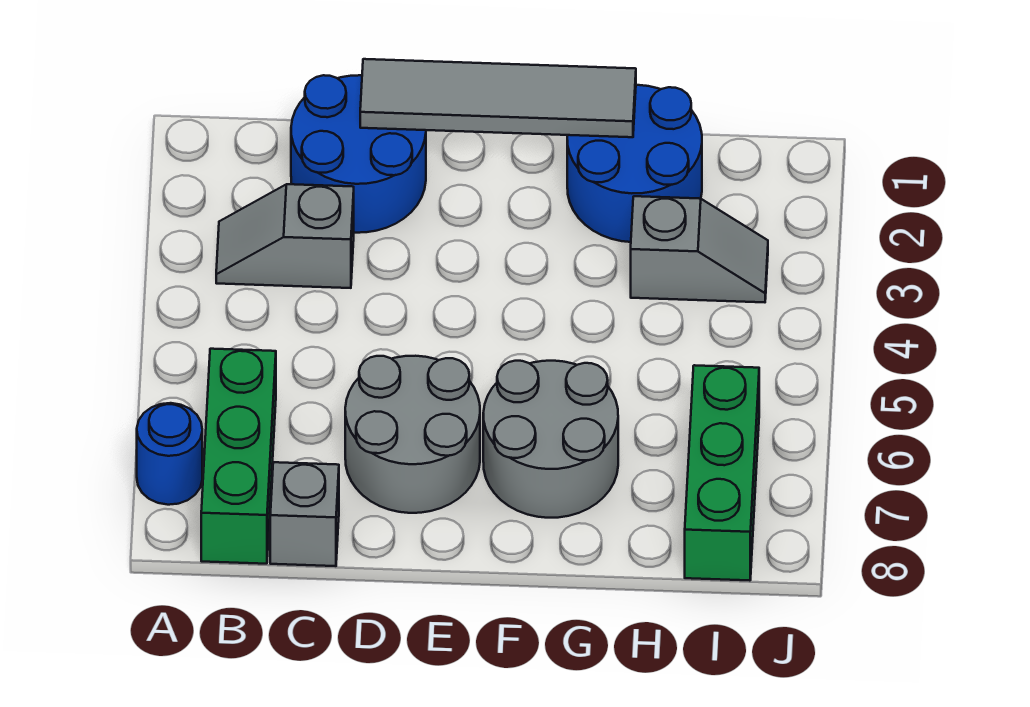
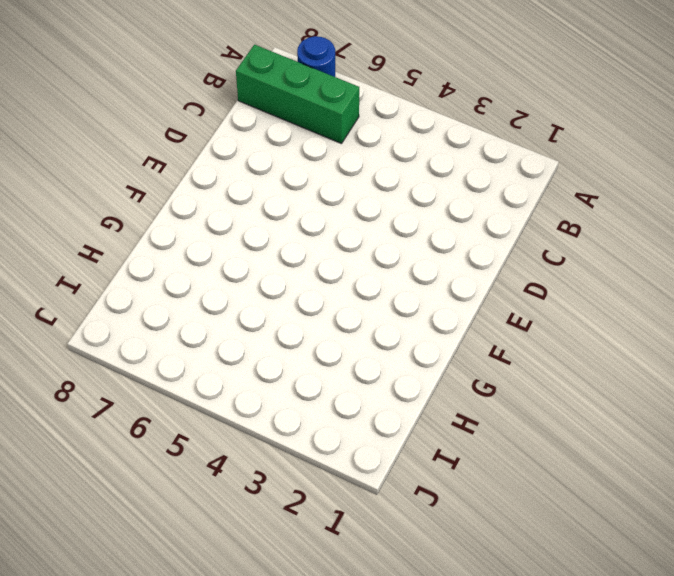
none -> grey 1x2 slope [216,184,354,288]
none -> blue 2x2 round brick [291,75,426,233]

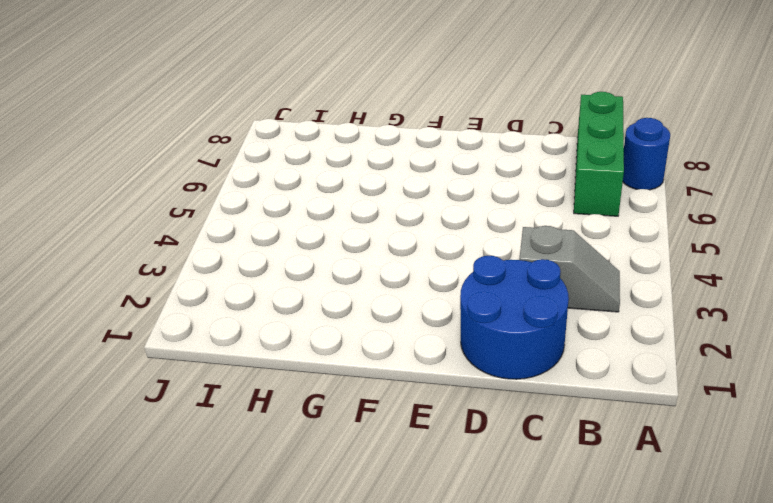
none -> grey 1x1 brick [270,462,339,566]
none -> grey 2x2 round brick [345,356,480,513]

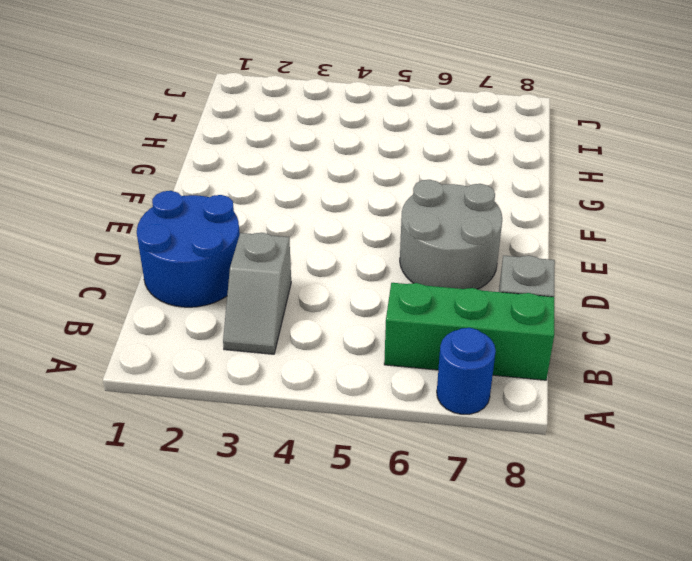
none -> grey 2x2 round brick [483,361,618,518]
none -> blue 2x2 round brick [567,85,702,242]

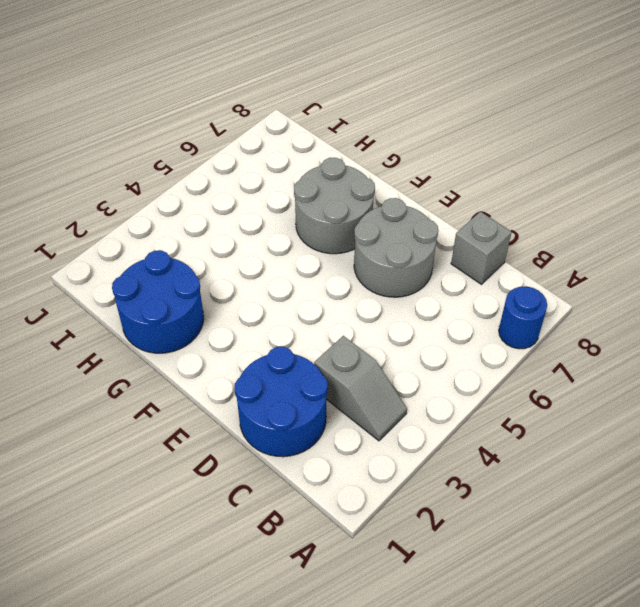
none -> green 1x3 brick [201,349,276,564]
none -> grey 1x2 slope [631,196,768,302]

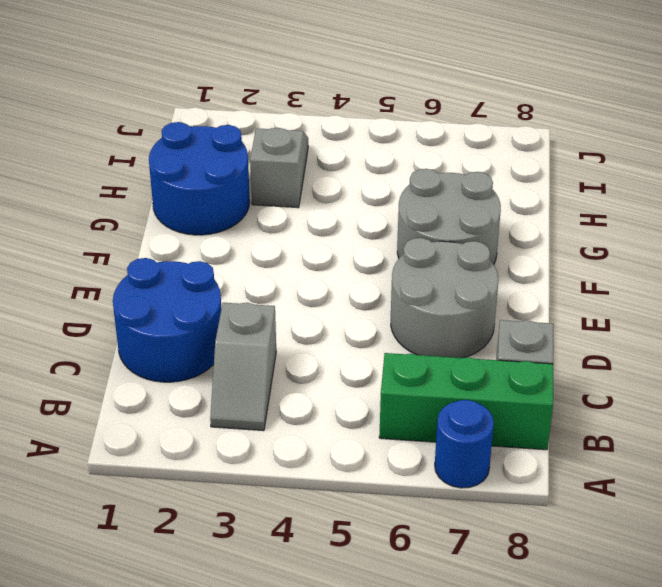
none -> green 1x3 brick [685,365,759,581]
none -> grey 1x4 tile [360,59,636,137]

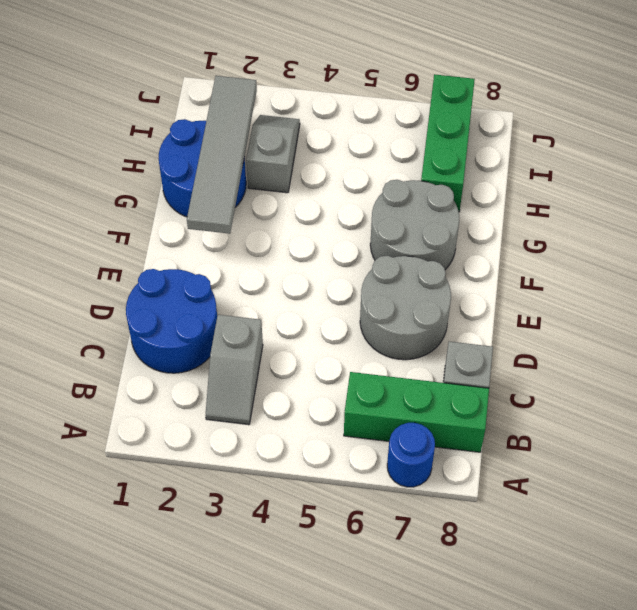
grey 1x4 tile [187,76,257,234] -> grey 1x4 tile moved to [360,59,636,137]
green 1x3 brick [421,74,475,212] -> green 1x3 brick turned to [685,365,759,581]

